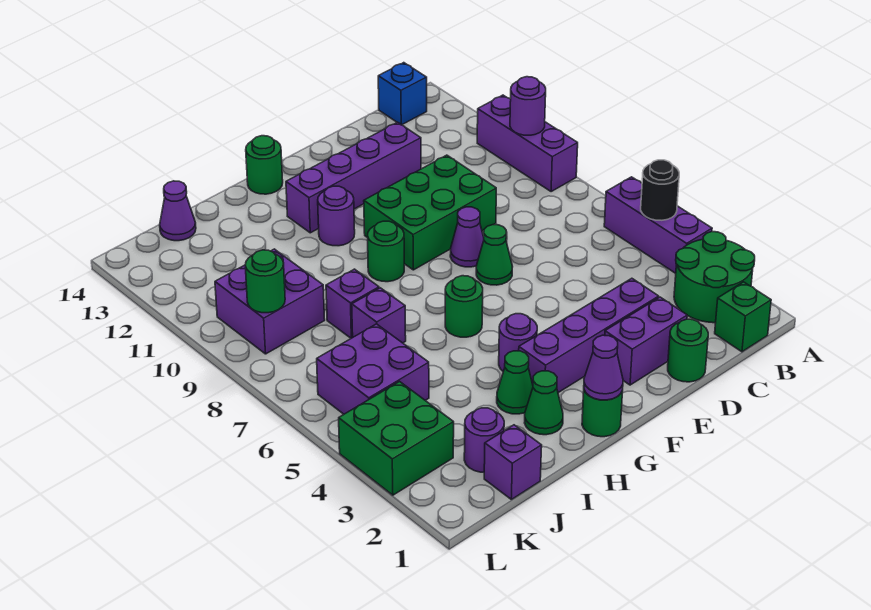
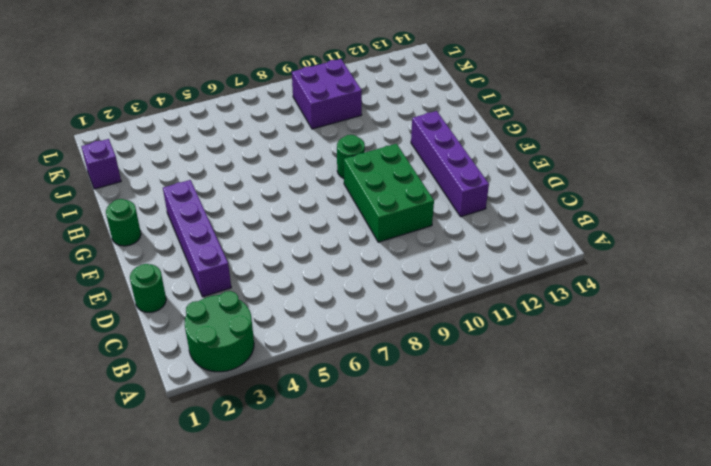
none -> purple 1x3 brick [604,177,712,273]
none -> purple 1x3 brick [477,95,578,192]
none -> green 1x1 brick [715,282,771,352]
none -> blue 1x1 brick [378,63,427,125]

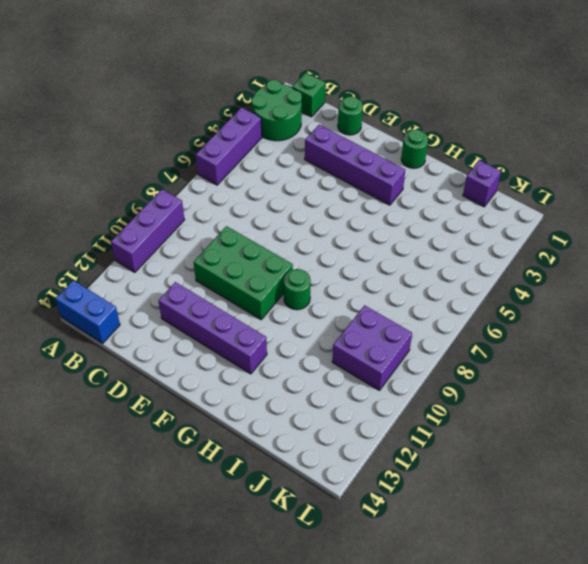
blue 1x2 brick [55,280,120,343] -> blue 1x1 brick [378,63,427,125]
none -> purple 1x2 brick [605,297,687,385]
none -> green 1x1 cone [476,225,513,285]
none -> purple 1x1 cone [450,207,484,267]
none -> purple 1x1 round brick [499,314,537,371]

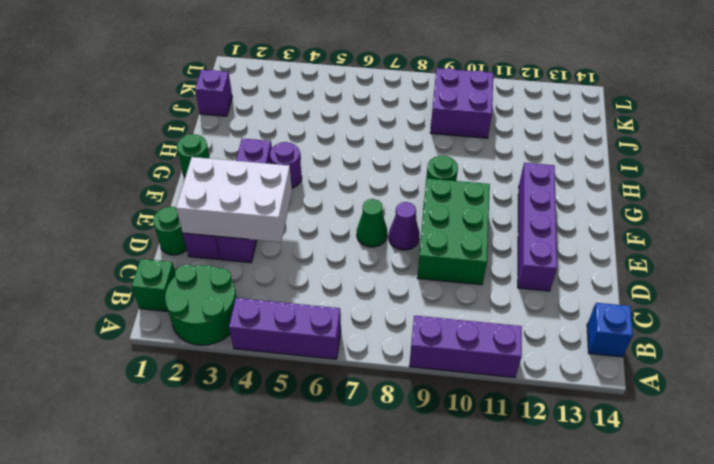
white 2x3 brick [176,157,292,242] -> none
none -> green 1x1 round brick [445,276,483,337]
none -> purple 1x1 round brick [318,186,355,246]
none -> green 1x1 round brick [246,136,283,194]
none -> green 1x1 cone [525,371,563,435]

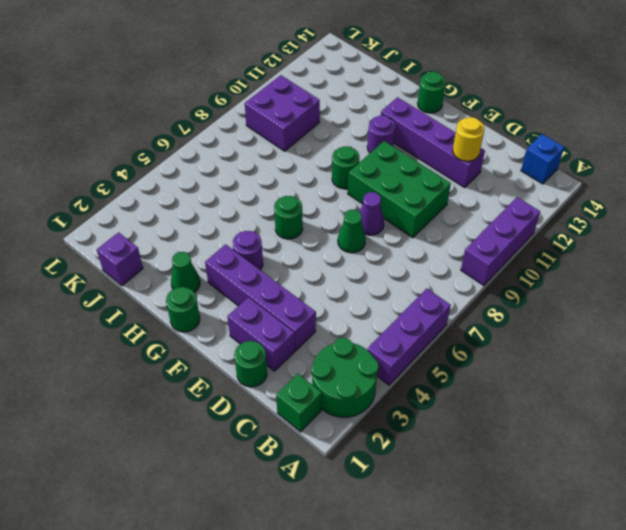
yellow 1x1 round brick [453,117,485,161] -> none
none -> green 1x1 cone [497,351,533,414]
none -> purple 1x1 brick [352,288,406,343]
none -> purple 1x1 brick [326,269,379,338]
none -> purple 1x1 round brick [464,408,504,472]

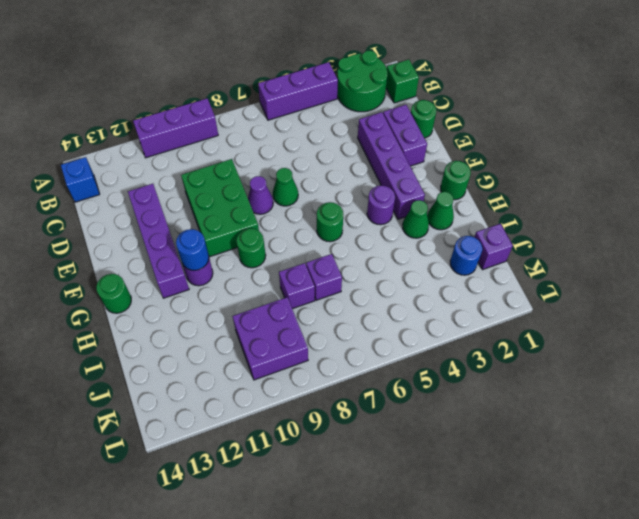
blue 1x1 round brick [176,229,209,270] -> none
blue 1x1 round brick [450,236,482,275] -> purple 1x1 round brick [464,408,504,472]
none -> purple 2x2 brick [317,324,429,414]
none -> purple 1x1 cone [160,181,196,241]
none -> green 2x2 brick [339,382,454,495]
none -> black 1x1 round brick [641,160,679,220]

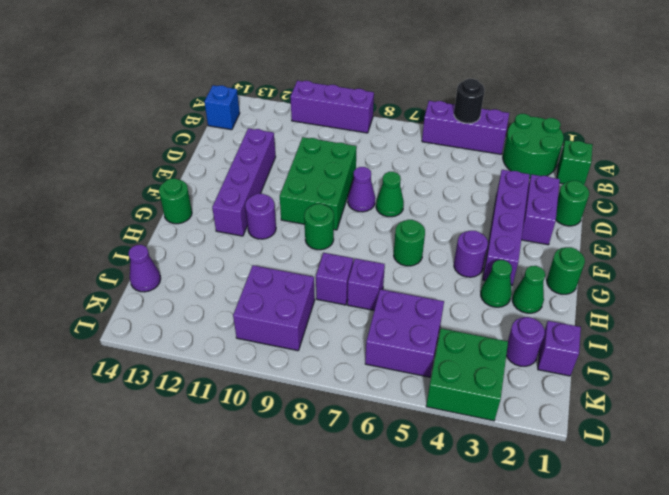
none -> purple 1x1 round brick [510,77,546,135]
none -> purple 1x1 cone [584,335,623,400]
none -> green 1x1 round brick [245,250,285,313]

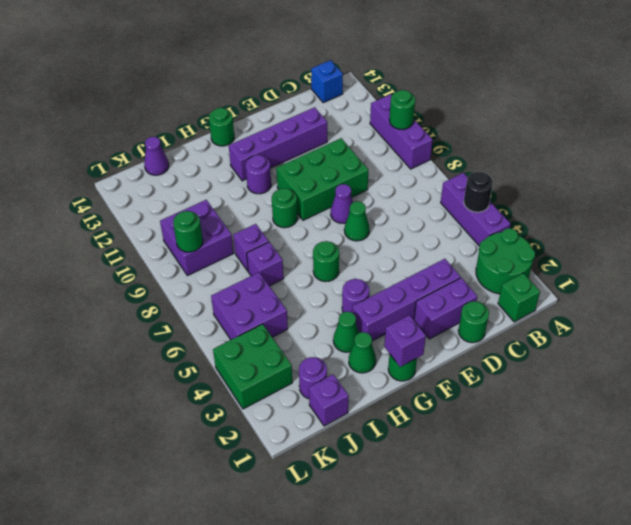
green 1x1 round brick [389,90,415,129] -> purple 1x1 round brick [510,77,546,135]
purple 1x1 brick [384,315,426,367] -> purple 1x1 cone [584,335,623,400]

